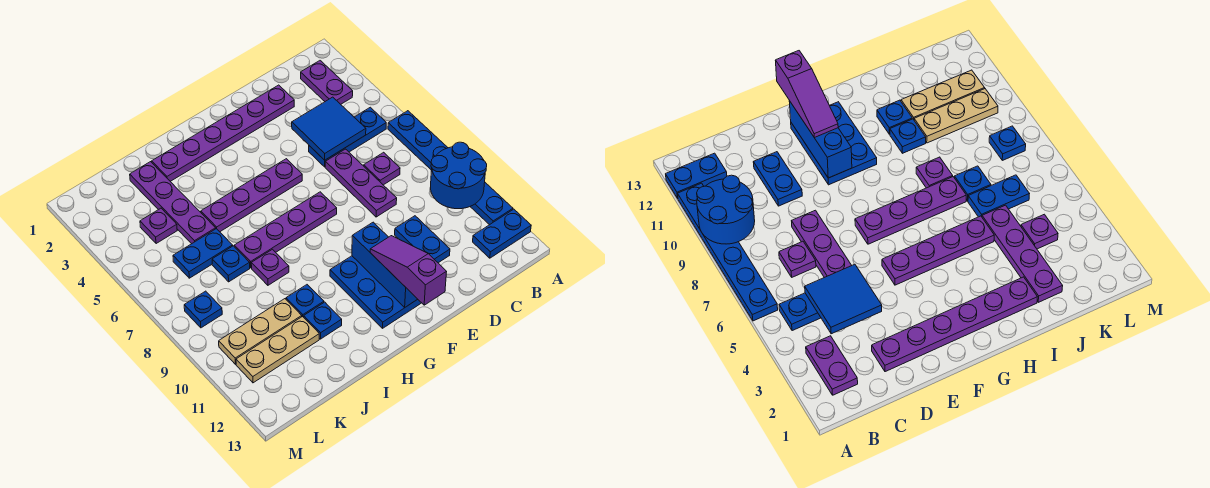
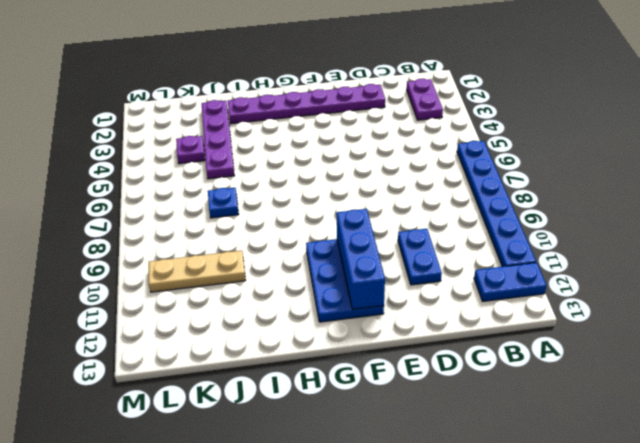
none -> blue 1x3 plate [309,107,386,167]
none -> purple 1x1 plate [364,152,400,185]
none -> purple 1x3 plate [325,149,397,217]

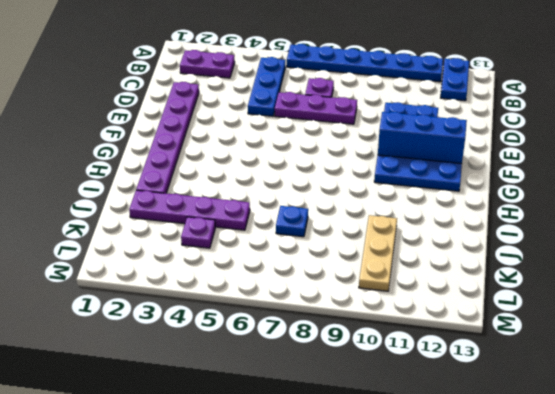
none -> purple 1x4 plate [201,159,302,232]
none -> purple 1x4 plate [234,192,337,268]
none -> purple 1x1 plate [251,249,289,285]

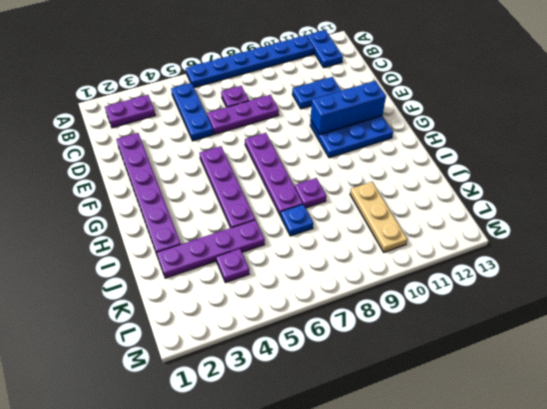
none -> blue 1x1 plate [286,285,324,317]
none -> blue 1x1 plate [304,302,342,339]
none -> blue 1x2 plate [173,229,233,278]

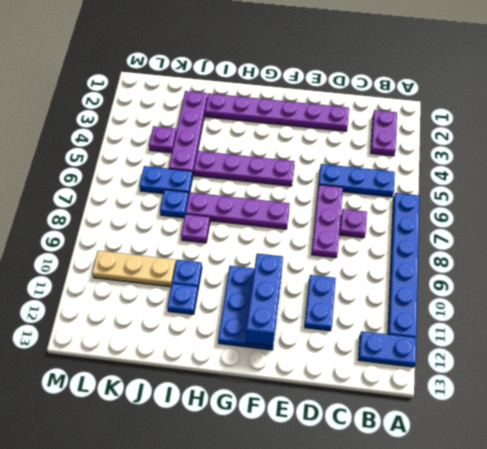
none -> tan 1x3 plate [236,316,319,383]
none -> blue 1x1 plate [184,291,222,328]
none -> blue 2x2 round brick [431,142,487,209]

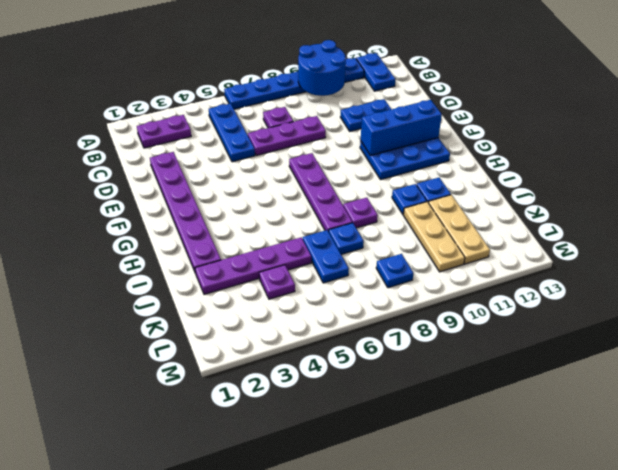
none -> purple 1x4 plate [201,159,302,232]
none -> blue 2x2 tile [292,97,366,160]
none -> purple 1x3 slope [370,236,446,305]

